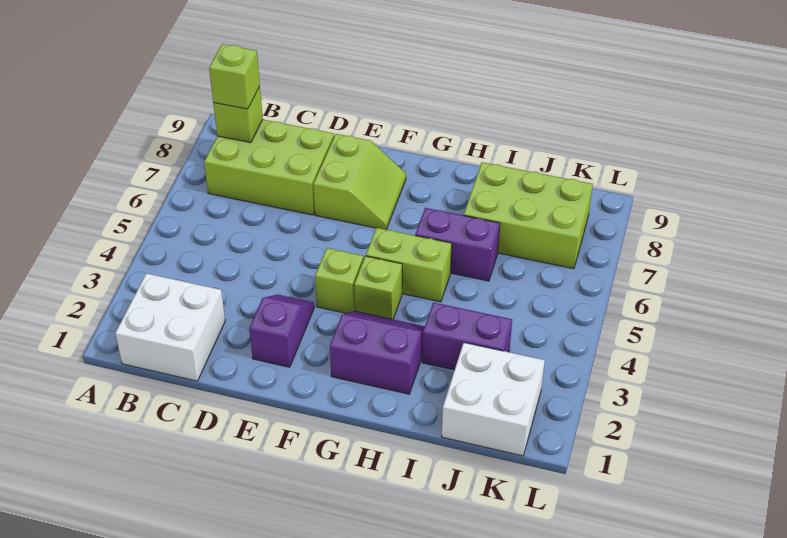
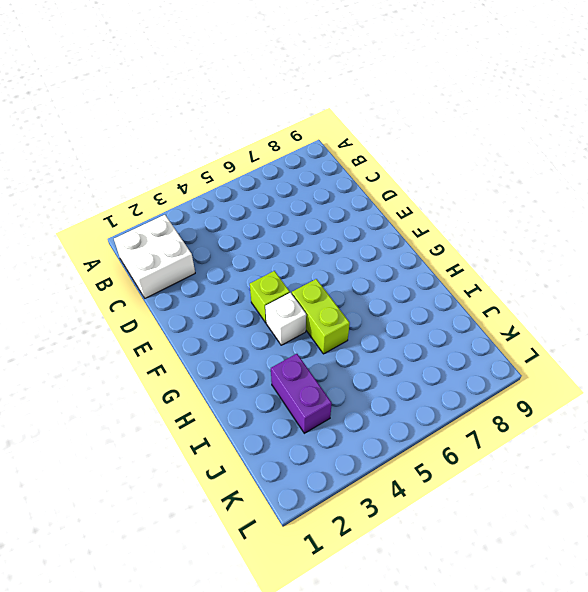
white 1x1 brick [265,293,306,345] -> lime 1x1 brick [354,256,402,319]
none -> lime 2x3 brick [204,120,334,215]
none -> purple 1x2 slope [249,294,314,367]
none -> lime 2x2 slope [313,134,406,229]

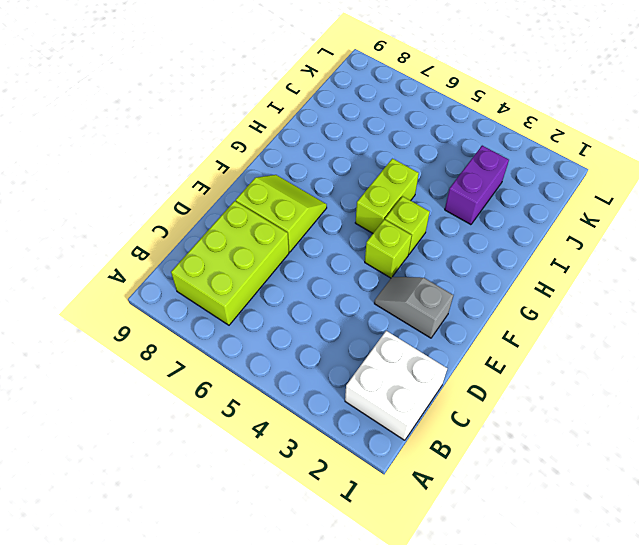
grey 1x2 slope [374,277,453,338] -> purple 1x2 slope [249,294,314,367]
none -> purple 2x2 slope [330,311,425,394]
none -> purple 1x2 brick [415,208,500,281]
none -> lime 2x3 brick [464,162,593,269]

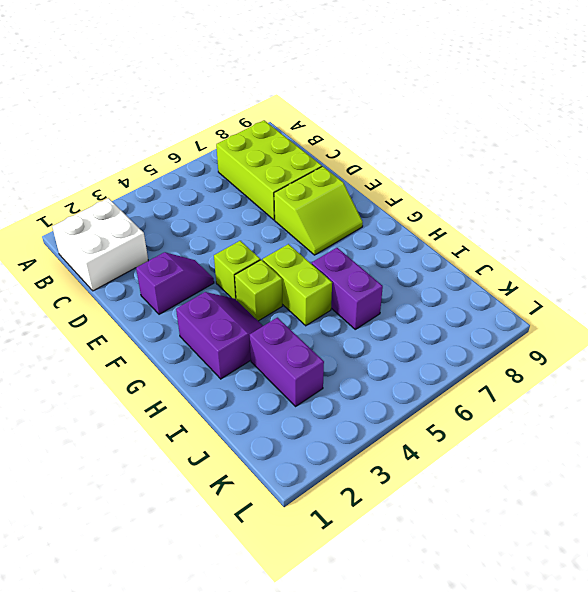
none -> lime 2x3 brick [464,162,593,269]
none -> white 2x2 brick [442,343,545,456]
none -> lime 1x1 brick [213,86,263,143]

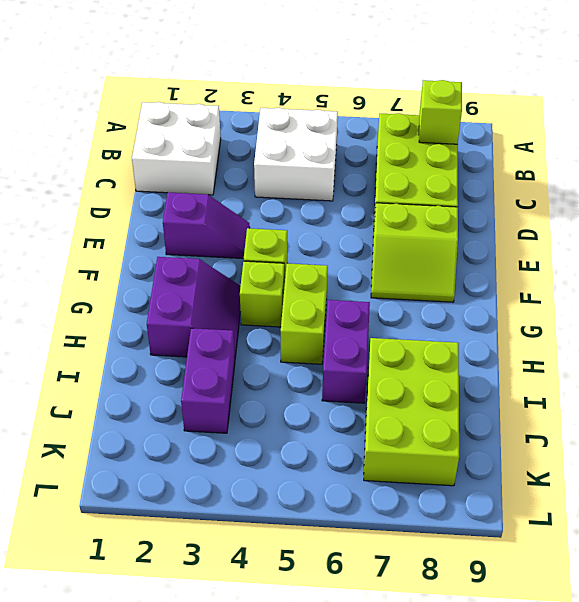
white 2x2 brick [254,108,338,201] -> white 2x2 brick moved to [442,343,545,456]
none -> lime 1x1 brick [209,44,260,109]

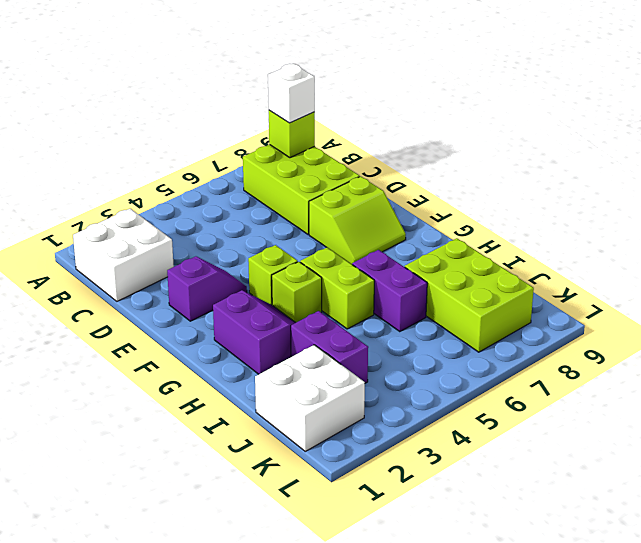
white 1x1 brick [268,64,315,123] -> lime 1x1 brick [209,44,260,109]

